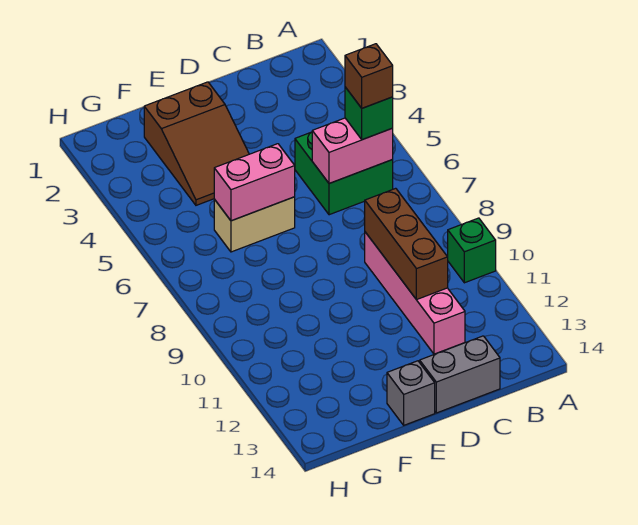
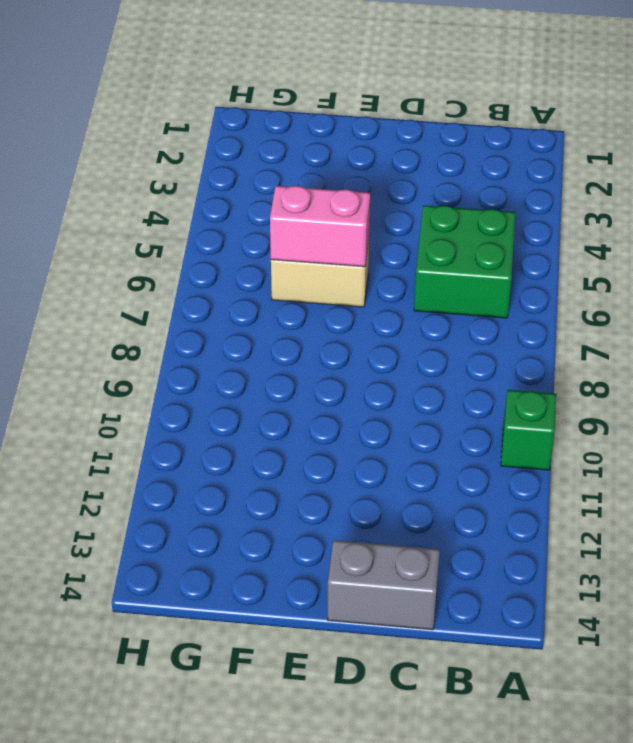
none -> pink 1x4 brick [365,232,465,354]
none -> brown 2x3 slope [144,82,249,205]
none -> grey 1x1 brick [387,361,435,425]

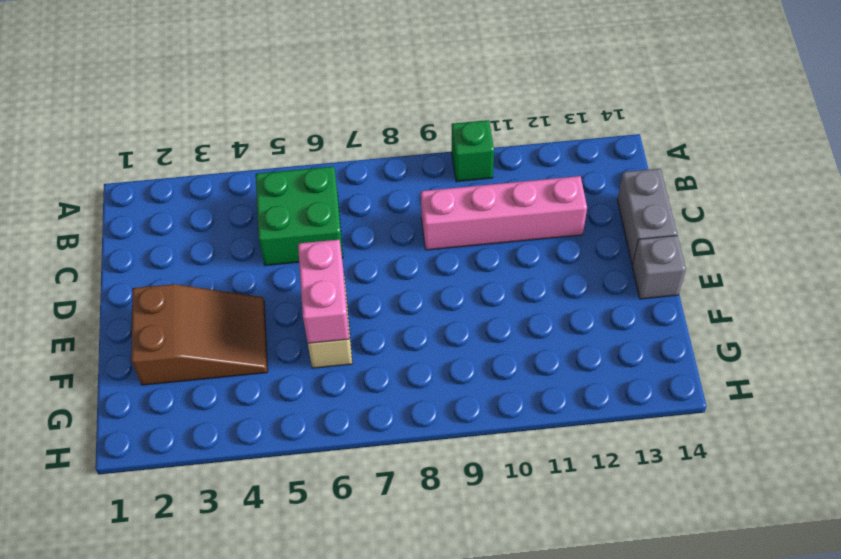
none -> pink 1x2 brick [312,118,393,183]
none -> brown 1x3 brick [365,188,448,300]
none -> green 1x1 brick [345,87,393,140]

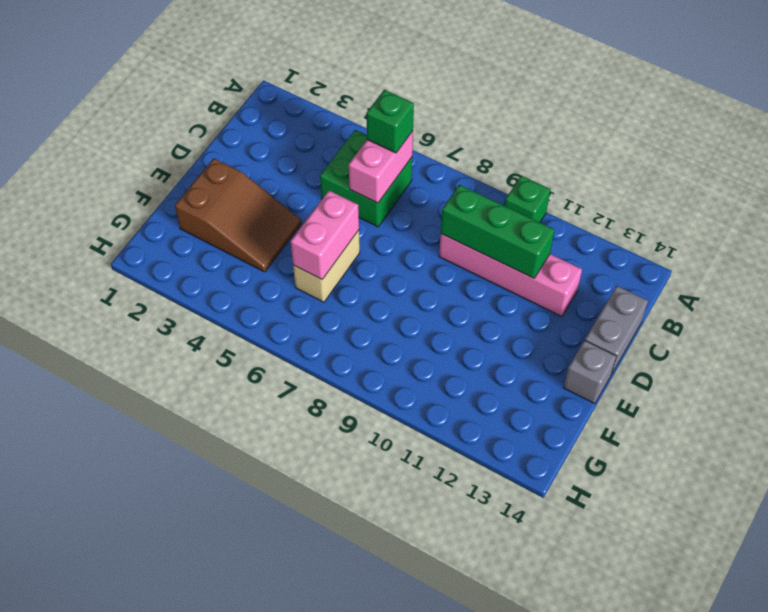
green 1x3 brick [441,185,554,278] -> brown 1x3 brick [365,188,448,300]
none -> brown 1x1 brick [345,44,393,108]

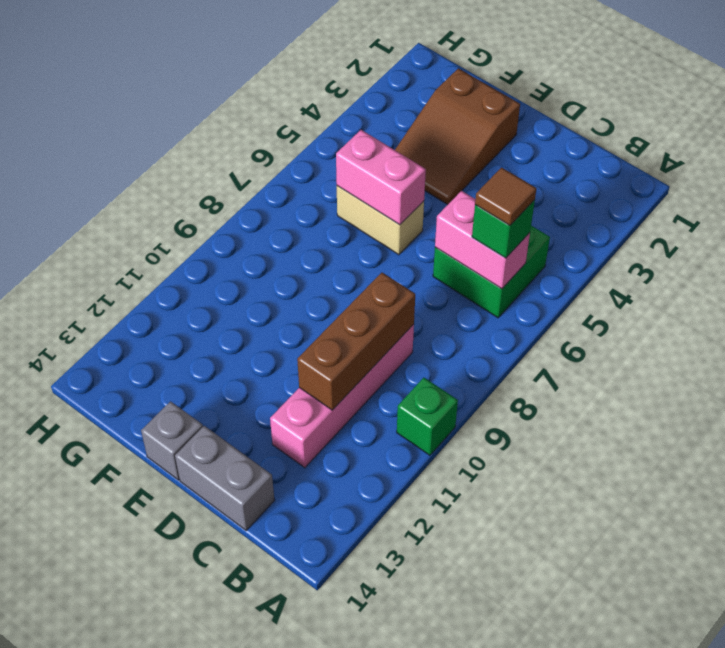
brown 1x1 tile [475,167,536,226] -> brown 1x1 brick [345,44,393,108]

